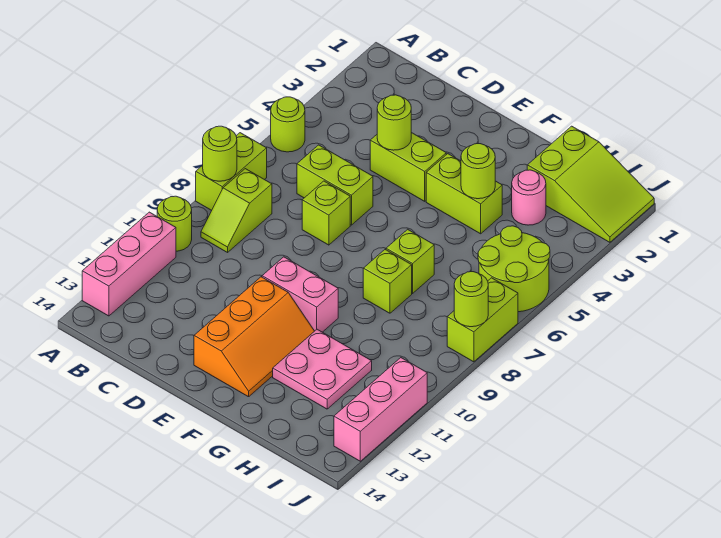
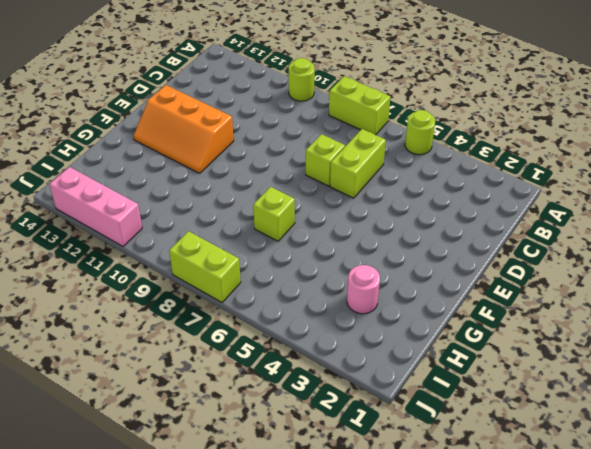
none -> pink 1x3 brick [82,212,176,316]
none -> lime 1x2 slope [201,169,272,252]
none -> lime 1x2 brick [370,133,446,201]

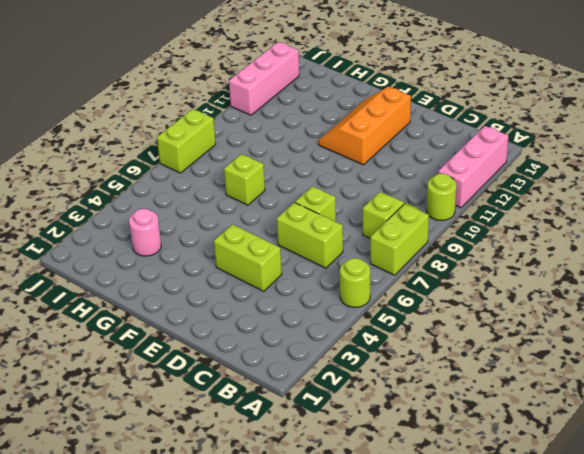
none -> pink 1x2 brick [262,257,338,332]
none -> lime 1x2 brick [426,154,502,234]
none -> lime 1x1 brick [363,250,412,313]

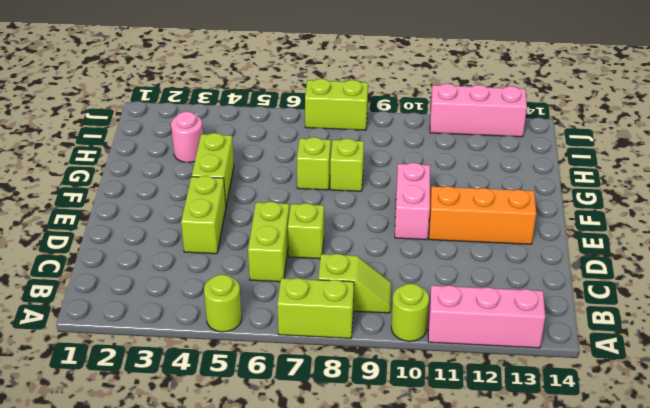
none -> pink 2x2 plate [273,329,372,409]
none -> lime 2x3 slope [527,126,654,242]
none -> lime 2x2 round brick [478,226,550,312]

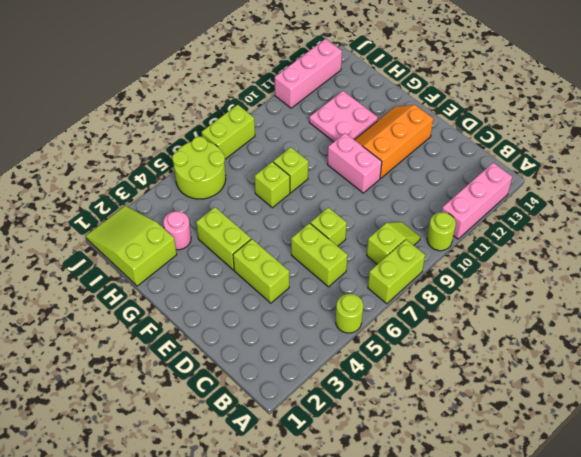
none -> lime 1x1 round brick [203,126,237,181]
none -> lime 1x1 round brick [377,95,411,150]
none -> lime 1x1 round brick [461,144,495,199]

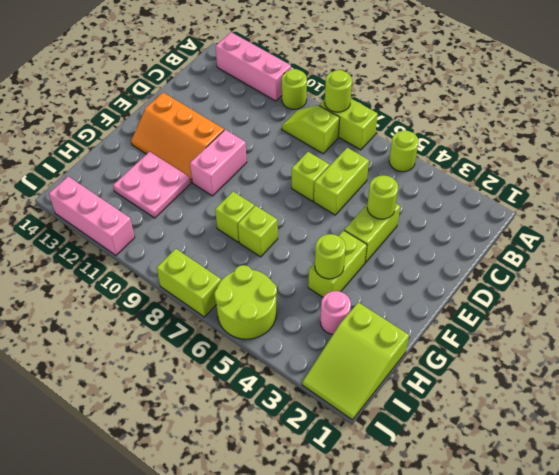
none -> lime 1x1 round brick [454,272,488,327]

